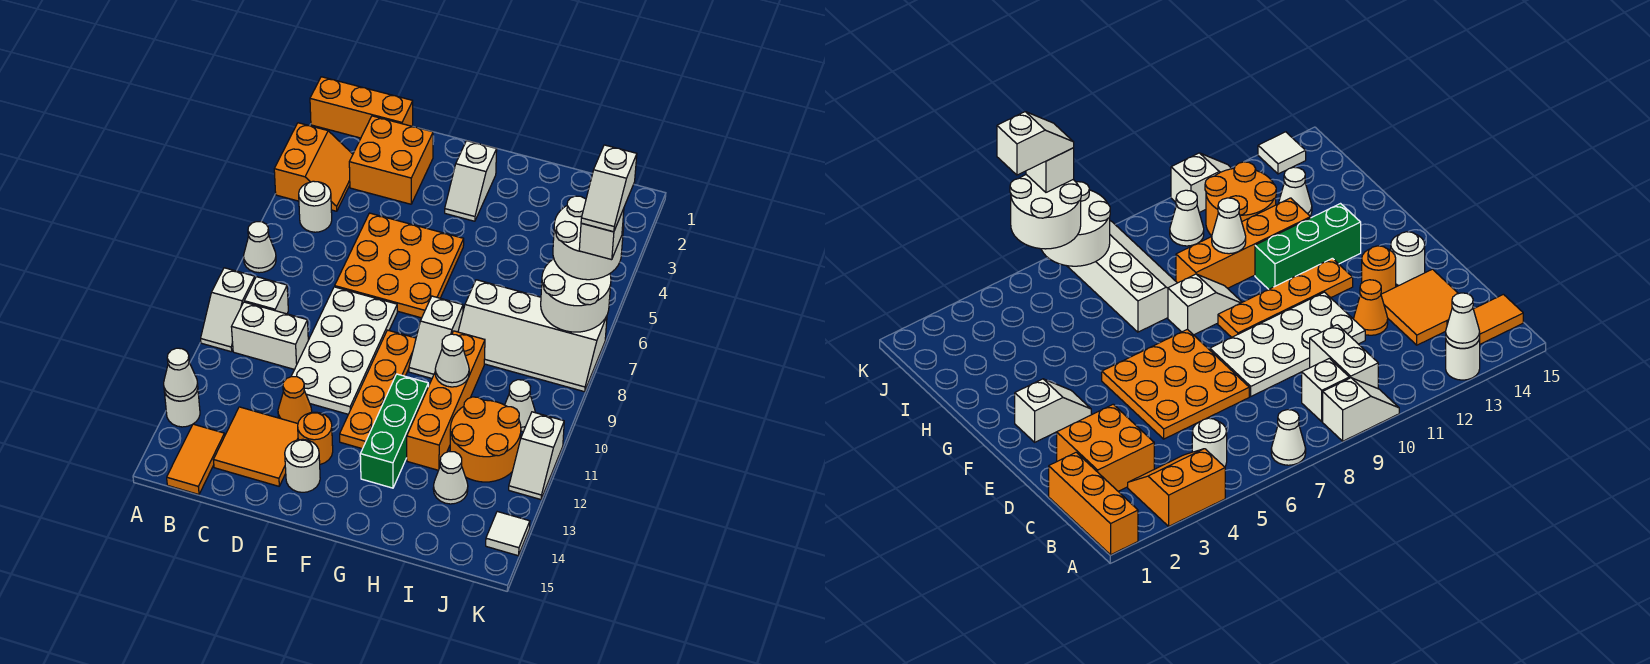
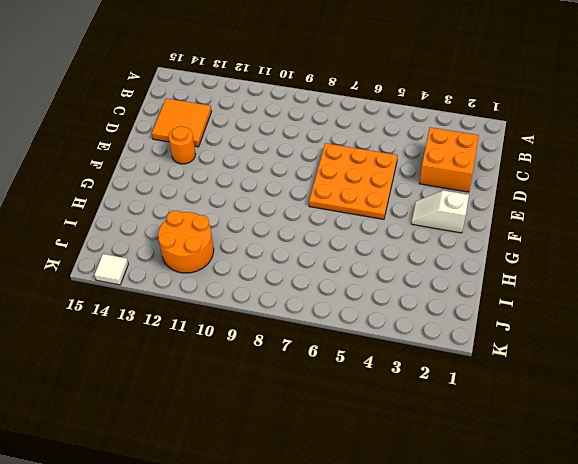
none -> orange 1x3 brick [310,77,413,138]
none -> orange 2x2 slope [274,123,353,211]
none -> white 1x1 cone [244,222,276,273]
none -> white 1x2 slope [201,268,255,352]

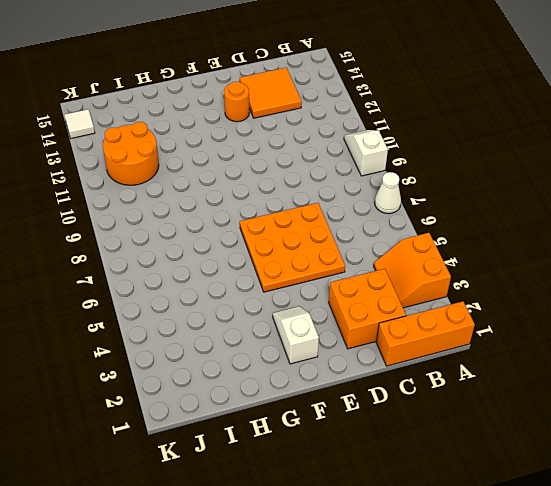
none -> white 1x1 round brick [164,389,200,427]
none -> white 1x1 round brick [299,181,332,232]
none -> white 1x1 brick [244,277,288,314]
none -> white 1x2 brick [232,302,308,369]

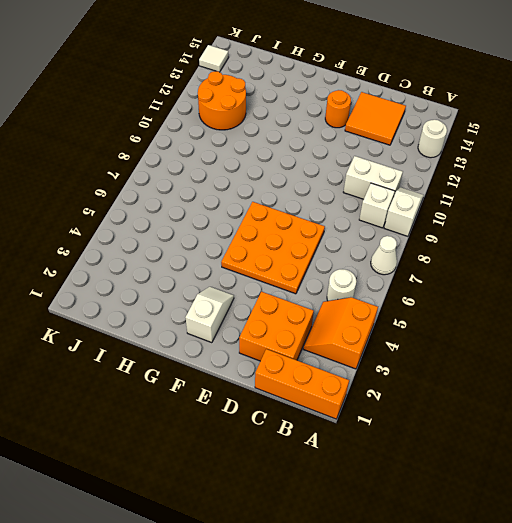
none -> orange 1x2 tile [167,424,225,495]
none -> white 2x4 plate [291,287,397,414]
none -> orange 1x1 cone [278,377,312,423]
none -> white 1x1 round brick [285,439,320,492]

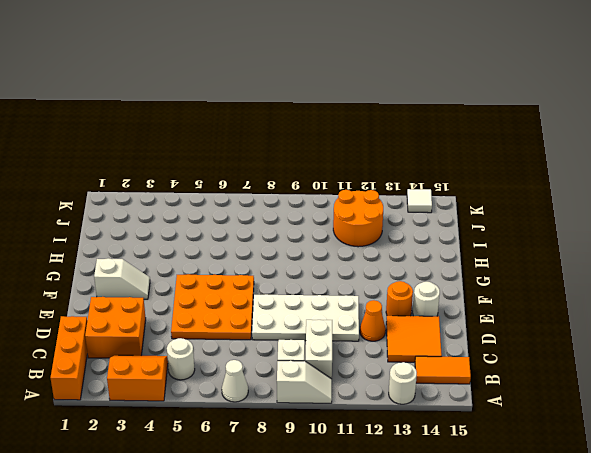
none -> orange 1x4 plate [340,330,416,449]
none -> white 1x2 slope [409,296,463,378]
none -> green 1x3 brick [360,374,428,488]
none -> white 2x4 slope [458,280,607,392]

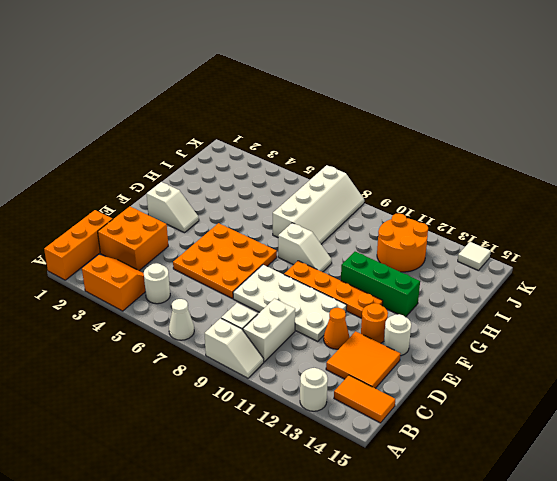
none -> orange 1x4 brick [407,331,485,470]
none -> white 1x1 cone [433,452,468,504]
none -> white 1x1 cone [505,380,535,431]
none -> white 1x2 slope [509,412,564,500]

